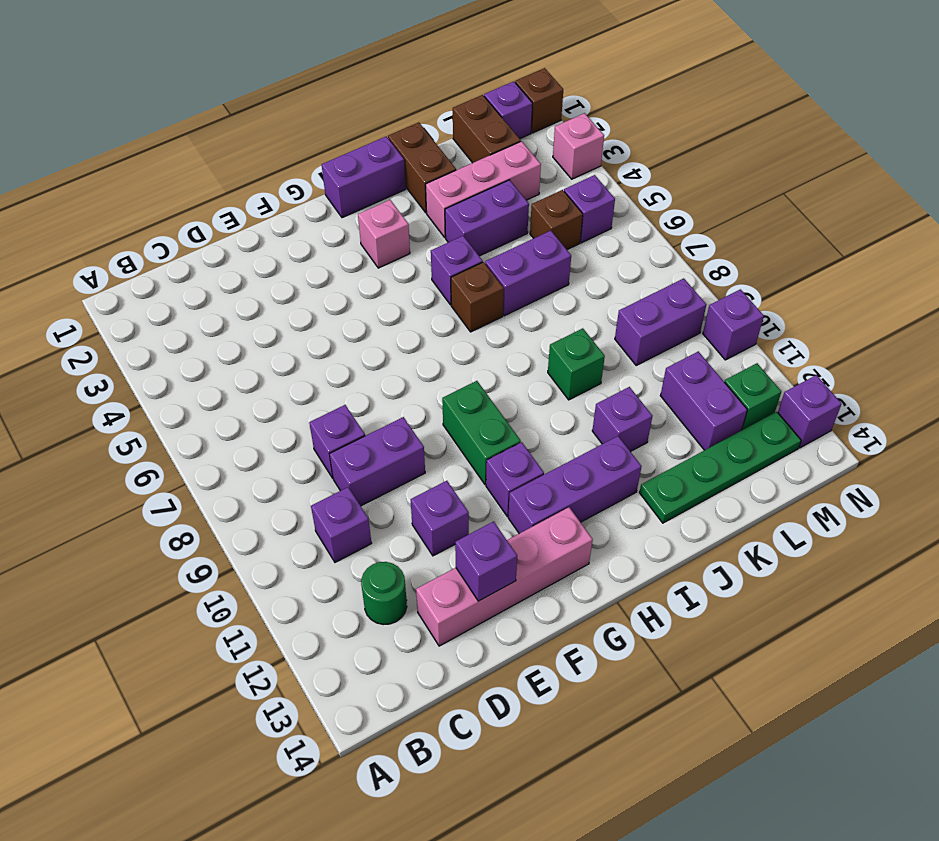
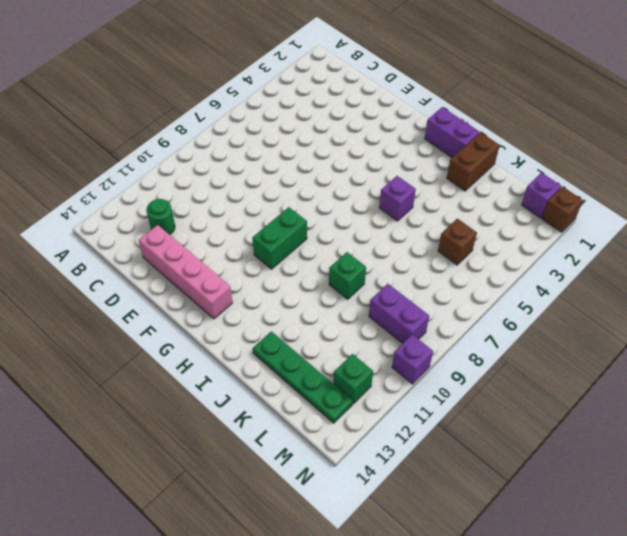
none -> purple 1x1 brick [311,487,372,562]
none -> purple 1x1 brick [309,405,365,478]
none -> purple 1x2 brick [330,417,425,506]
none -> purple 1x1 brick [411,481,469,556]

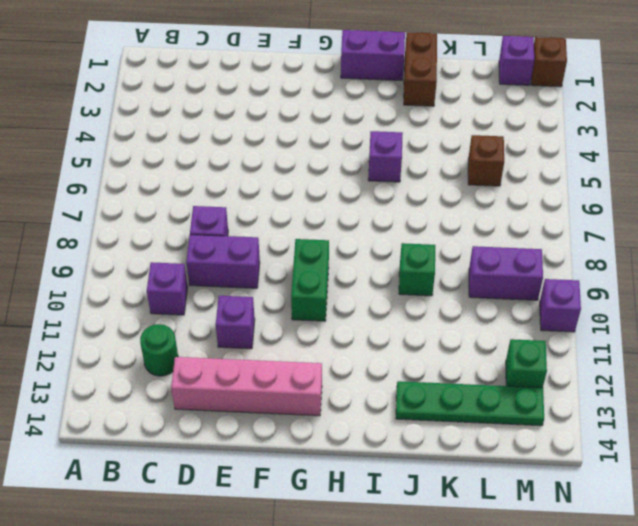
none -> purple 1x1 brick [486,442,544,516]
none -> purple 1x3 brick [508,436,641,534]
none -> pink 1x1 brick [358,200,410,268]
none -> brown 1x1 brick [451,262,504,332]

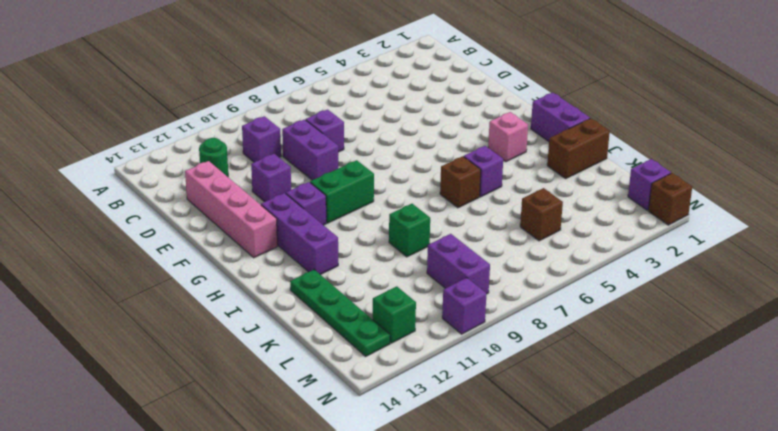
none -> pink 1x3 brick [426,141,541,237]
none -> purple 1x2 brick [445,180,529,256]
none -> purple 1x2 brick [485,231,571,316]
none -> purple 1x1 brick [592,387,652,452]

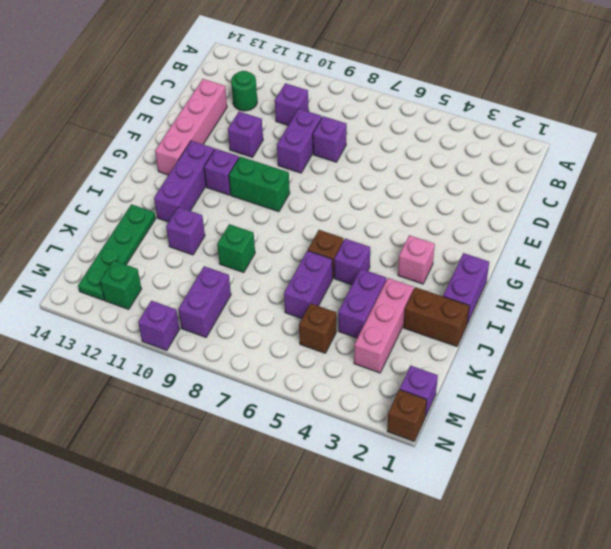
none -> brown 1x2 brick [453,95,521,163]
none -> purple 1x2 brick [660,351,747,450]
none -> purple 1x1 brick [564,175,615,243]
none -> pink 1x1 brick [553,113,604,179]

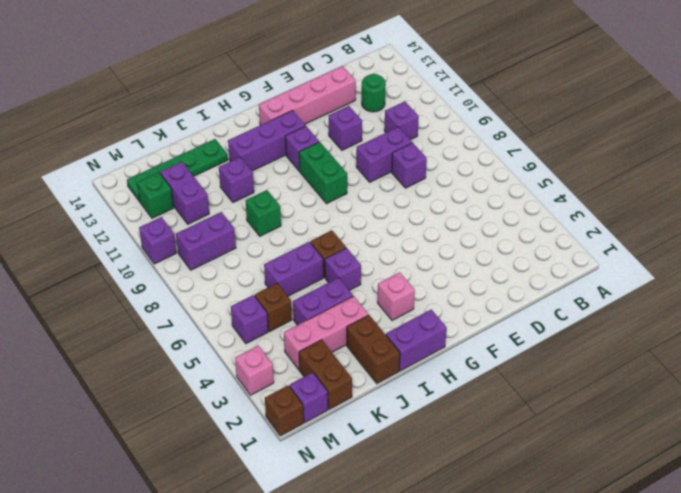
none -> purple 1x1 brick [778,375,842,448]
none -> purple 1x1 brick [455,521,517,601]

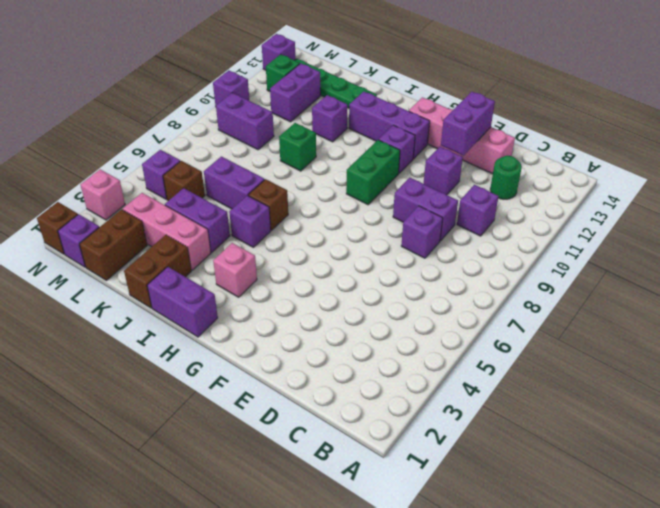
purple 1x2 brick [441,92,495,156] -> purple 1x1 brick [455,521,517,601]

